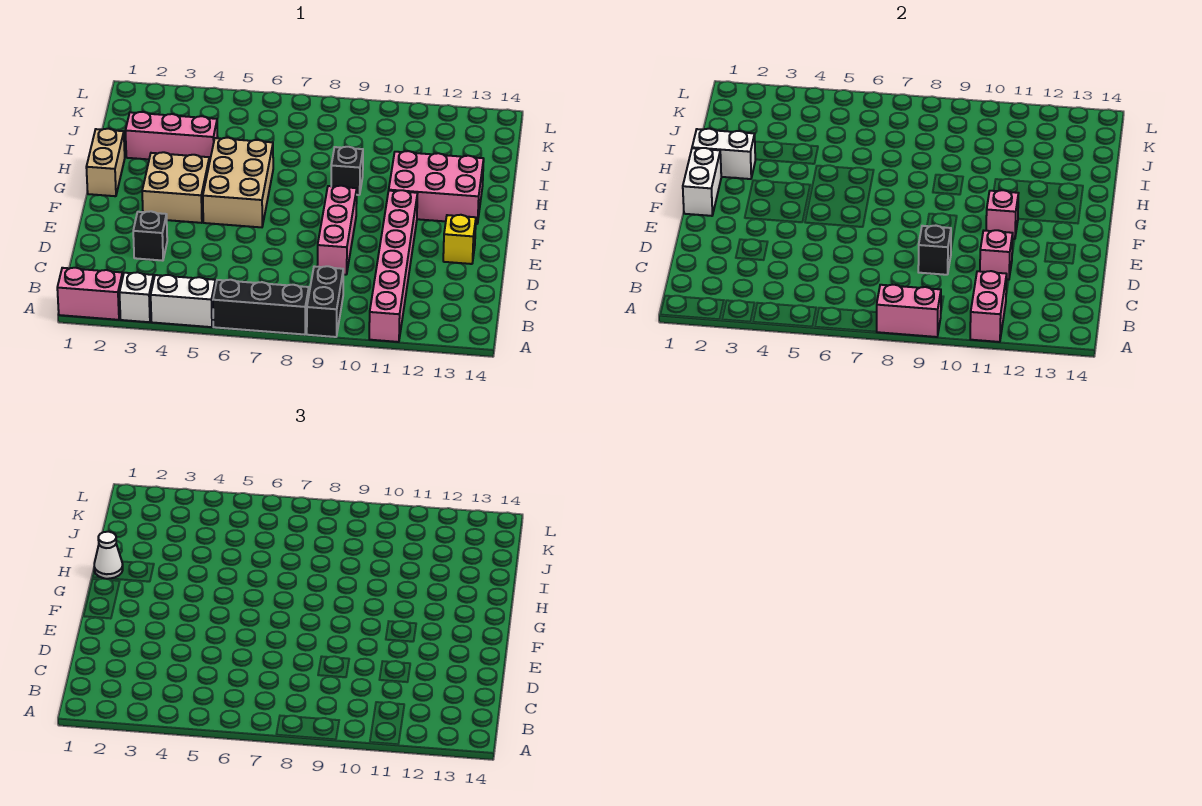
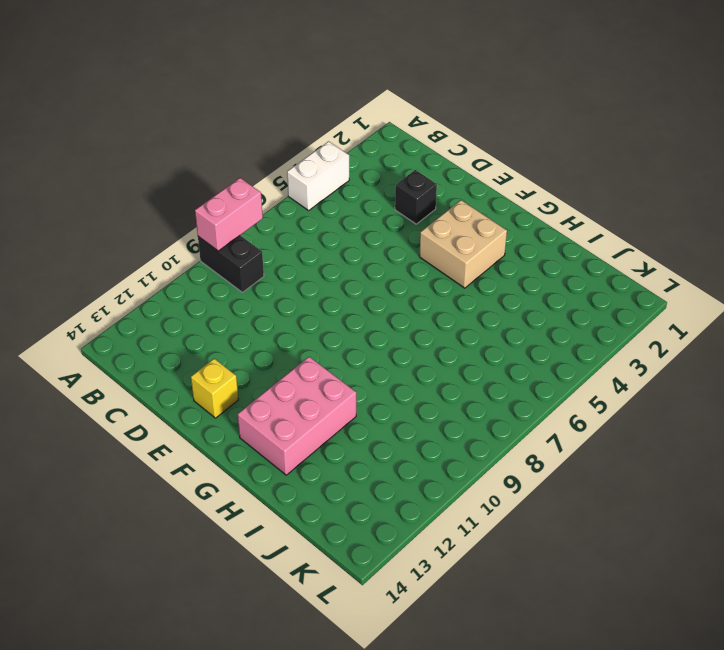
none -> pink 1x2 brick [57,268,123,320]
none -> white 1x1 brick [120,272,154,322]
none -> black 1x3 brick [213,280,309,335]

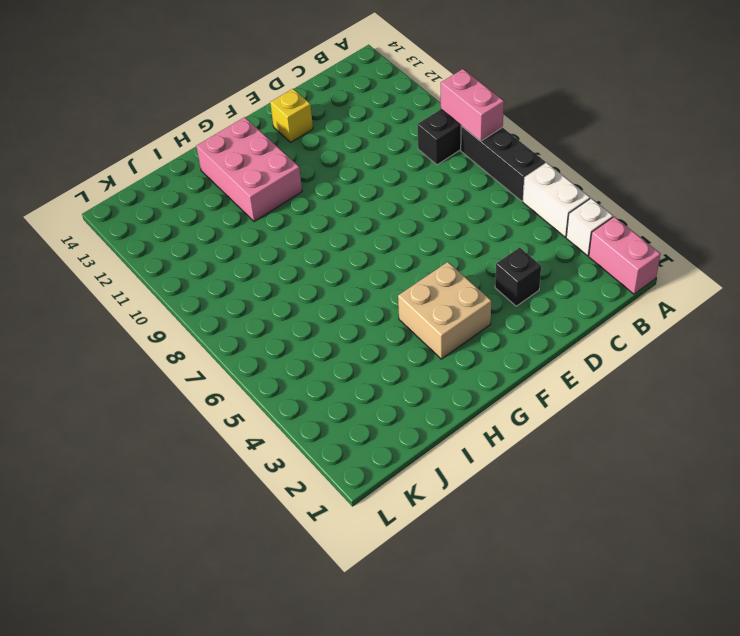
none -> pink 1x6 brick [369,190,418,342]
none -> pink 1x3 brick [317,186,357,275]
none -> tan 2x3 brick [203,138,273,227]

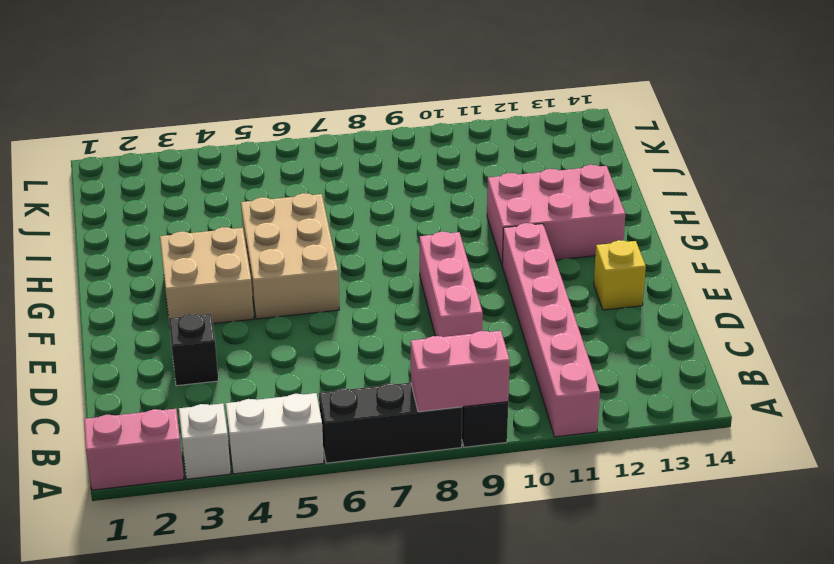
none -> tan 1x2 brick [86,129,125,196]
none -> black 1x1 brick [331,147,363,195]
none -> pink 1x3 brick [125,112,218,163]

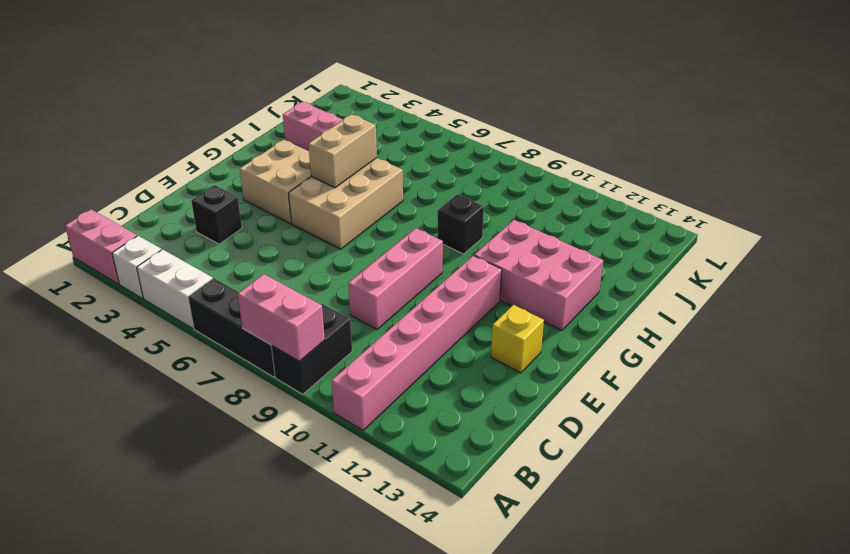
tan 1x2 brick [308,114,377,188] -> tan 1x2 brick moved to [86,129,125,196]
none -> pink 1x2 brick [970,271,1007,342]
none -> black 1x1 brick [918,226,951,275]
none -> pink 1x1 brick [980,230,1013,279]

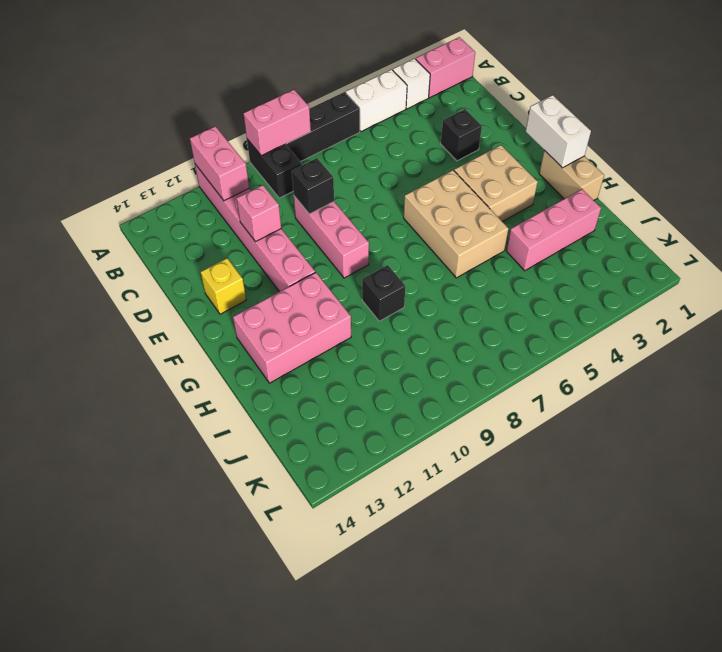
none -> pink 1x1 brick [986,190,1019,239]
none -> white 1x2 brick [692,129,756,179]
none -> white 1x1 cone [94,532,123,579]

